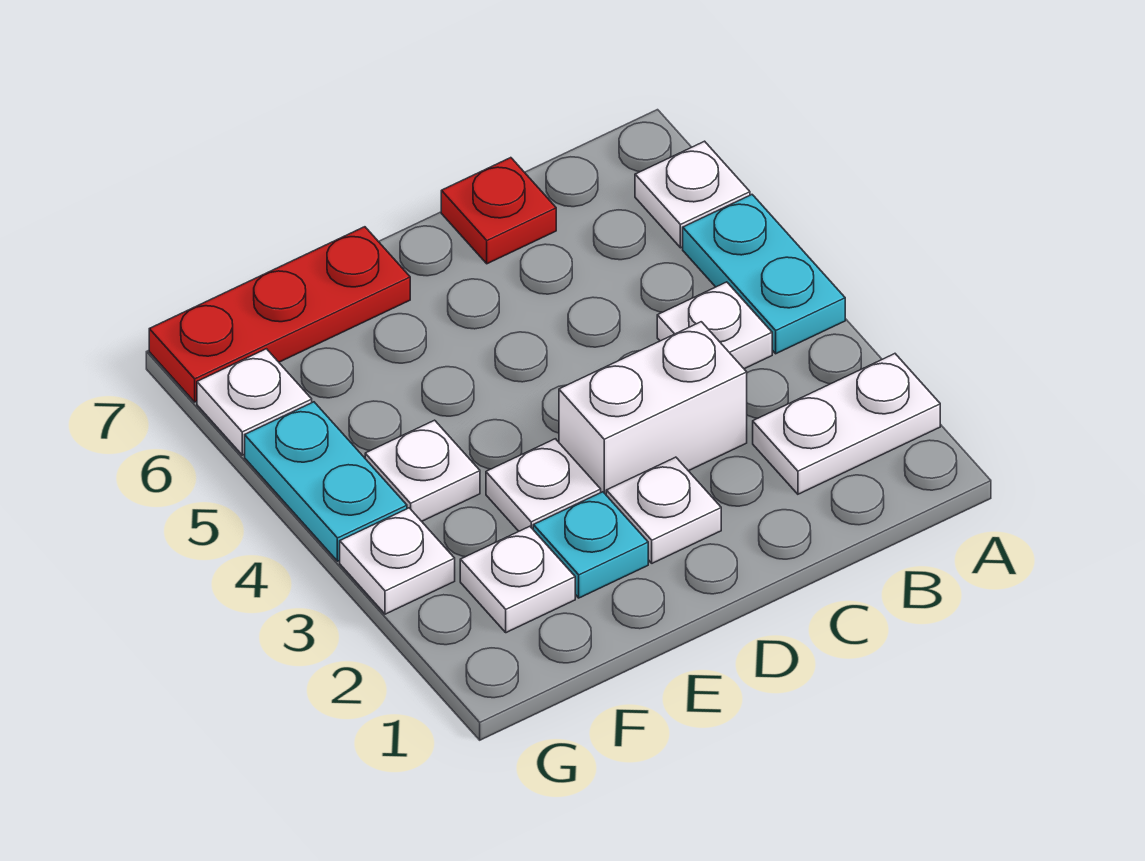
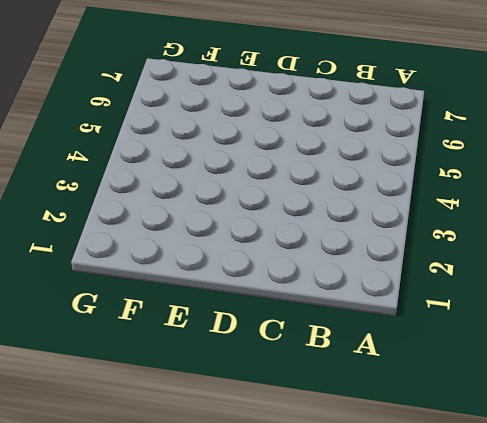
none -> white 1x2 plate [753,354,940,494]
none -> cyan 1x2 plate [683,195,845,354]
none -> white 1x1 plate [635,141,750,248]

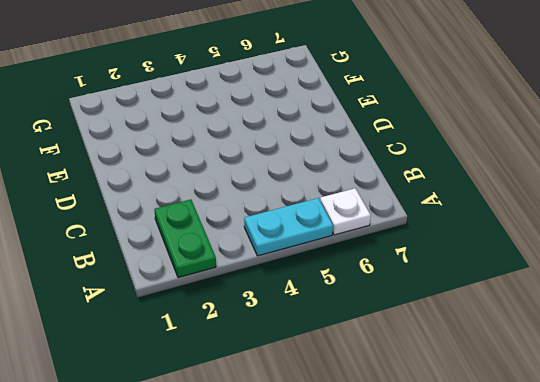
green 1x2 plate [154,199,216,278] -> white 1x2 plate [753,354,940,494]
none -> white 1x1 plate [657,282,772,369]
none -> white 1x2 brick [559,322,747,494]
none -> red 1x1 plate [441,158,556,264]

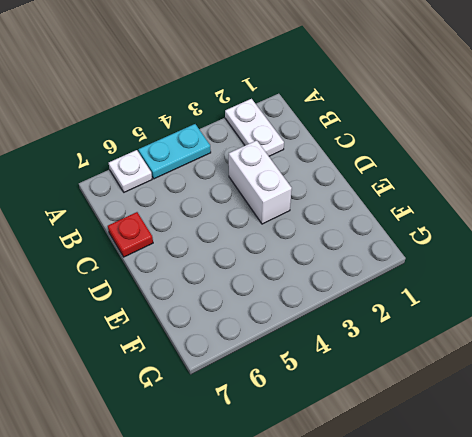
none -> white 1x1 plate [657,282,772,369]
none -> white 1x1 plate [606,457,721,563]
none -> cyan 1x1 plate [533,492,648,598]

